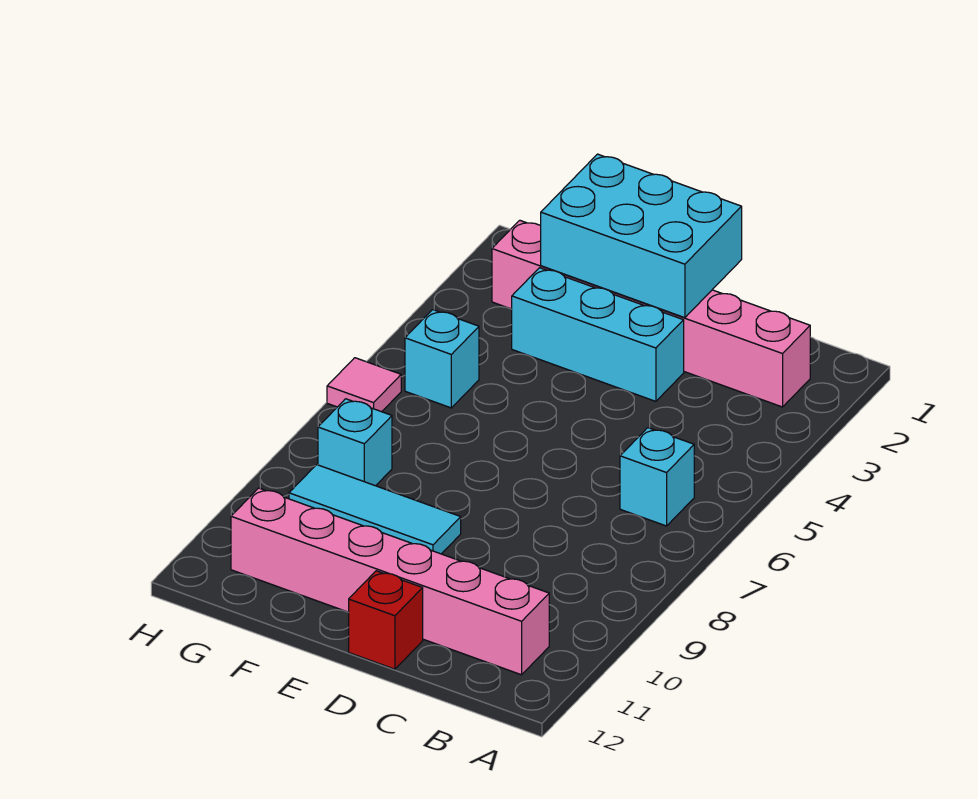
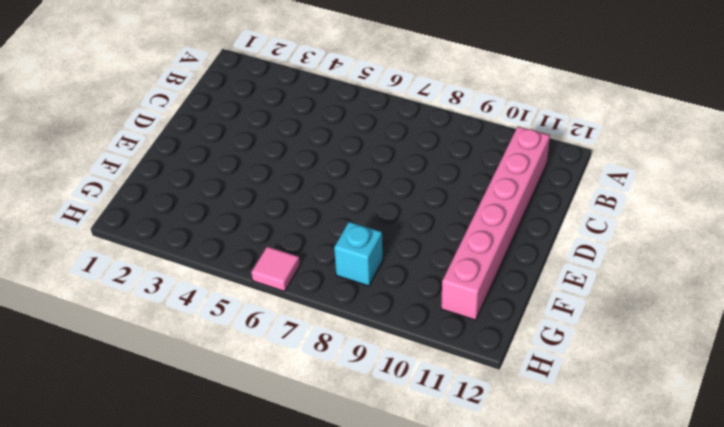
none -> pink 1x6 brick [492,220,810,407]
none -> cyan 1x1 brick [620,428,694,526]

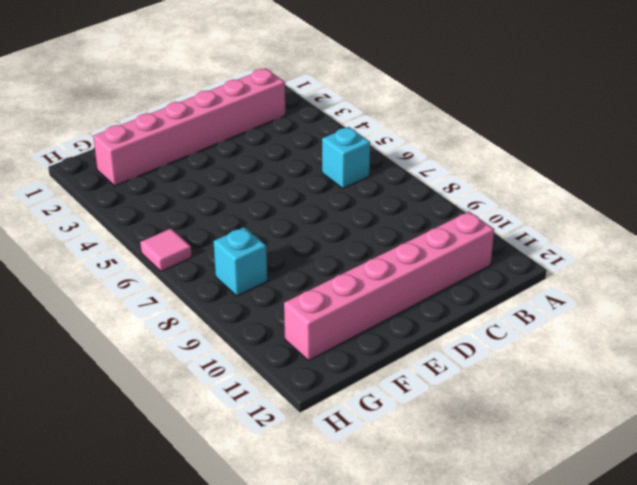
none -> cyan 1x3 brick [512,268,684,401]
none -> red 1x1 brick [348,571,423,669]

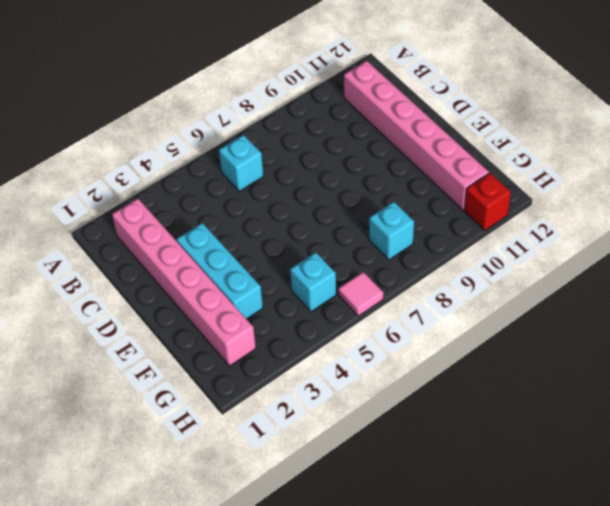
red 1x1 brick [464,173,511,230] -> red 1x1 brick moved to [348,571,423,669]
none -> cyan 1x3 tile [289,465,461,554]
none -> cyan 2x3 brick [541,154,742,318]

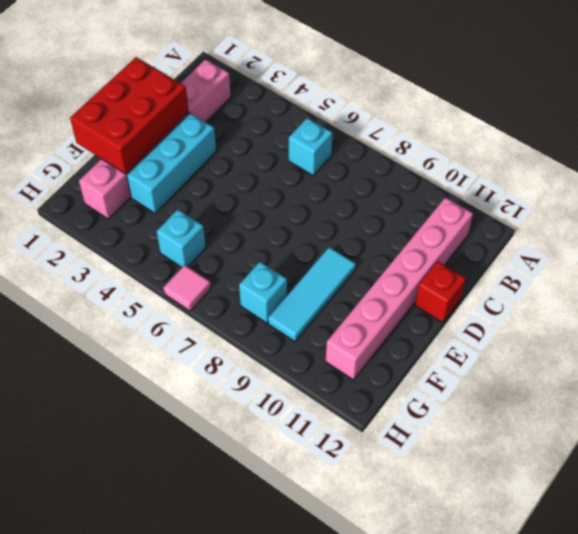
red 2x3 brick [70,57,189,174] -> cyan 2x3 brick [541,154,742,318]

